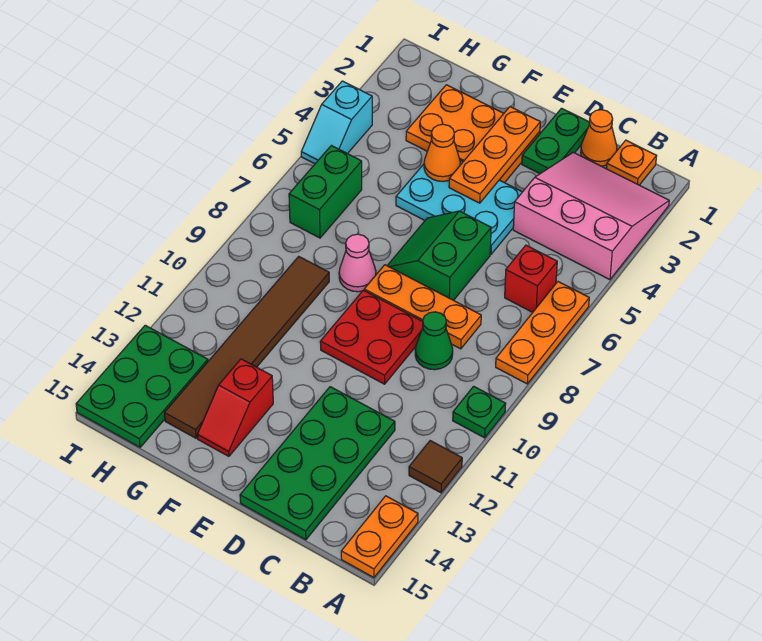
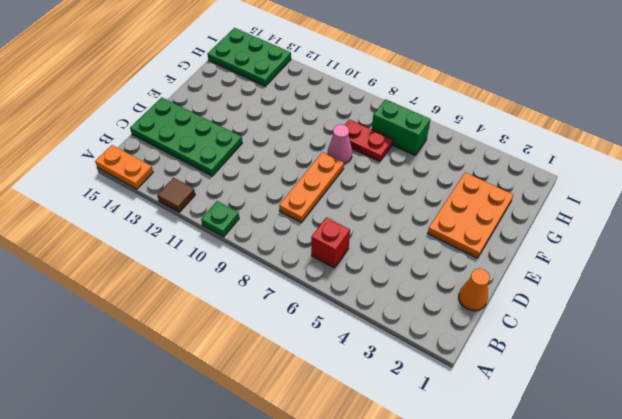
red 1x2 plate [345,119,393,162] -> none
none -> pink 3x3 slope [513,152,669,280]
none -> orange 1x3 plate [496,282,589,384]
none -> orange 1x1 plate [606,140,657,185]

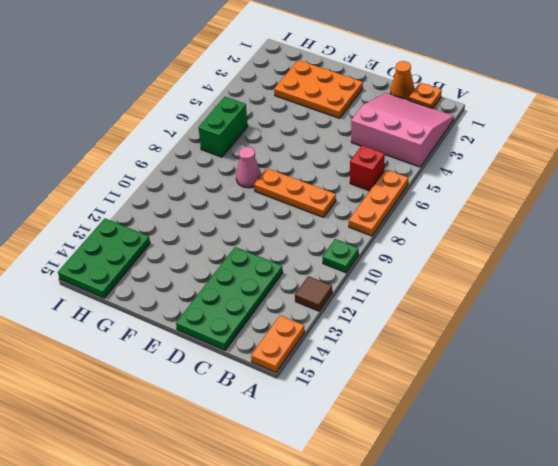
none -> green 1x1 cone [415,312,453,370]
none -> green 1x2 plate [522,108,590,174]
none -> cyan 2x3 plate [396,160,522,254]

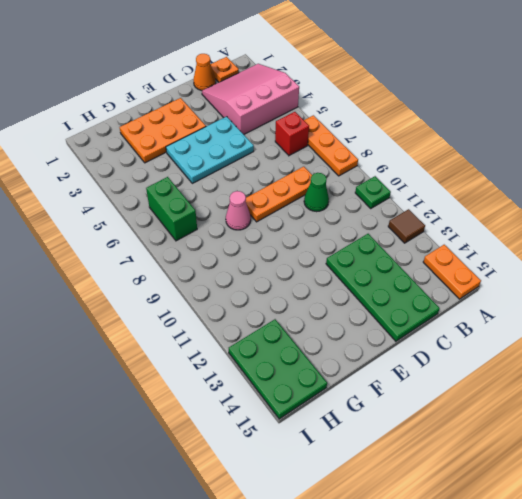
none -> green 1x2 plate [522,108,590,174]
none -> green 2x2 slope [387,211,491,300]
none -> red 2x2 plate [320,290,423,384]

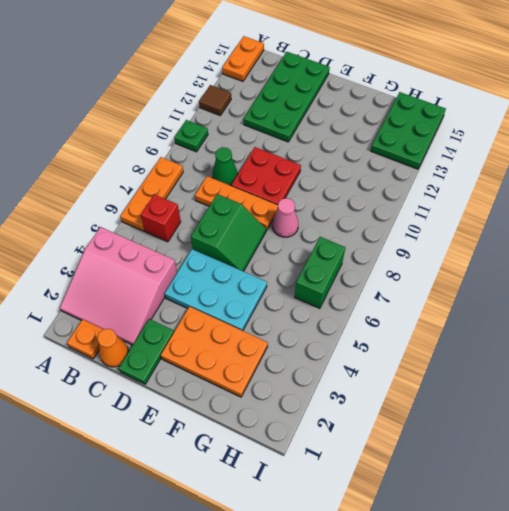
none -> red 1x2 slope [197,359,273,456]
none -> brown 1x6 tile [165,257,329,438]
none -> cyan 1x2 slope [301,81,372,164]

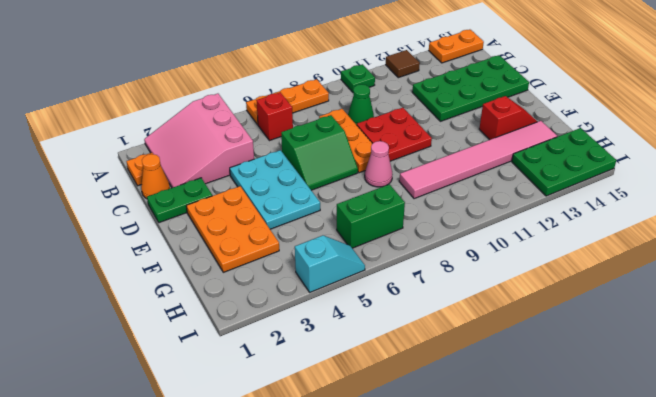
pink 1x6 tile [399,121,557,199] -> brown 1x6 tile [165,257,329,438]
none -> orange 1x3 plate [449,107,540,203]
none -> orange 1x1 cone [424,124,460,181]

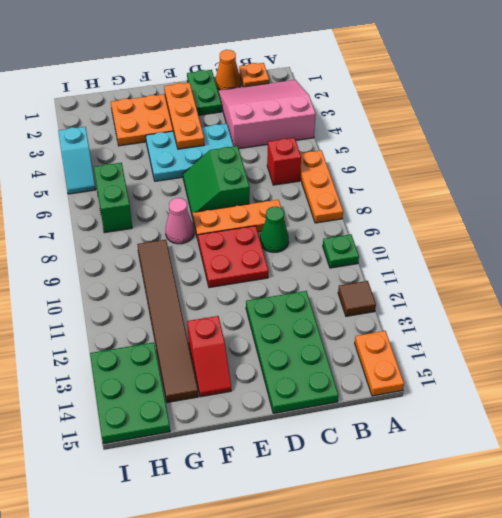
none -> orange 1x1 cone [424,124,460,181]

